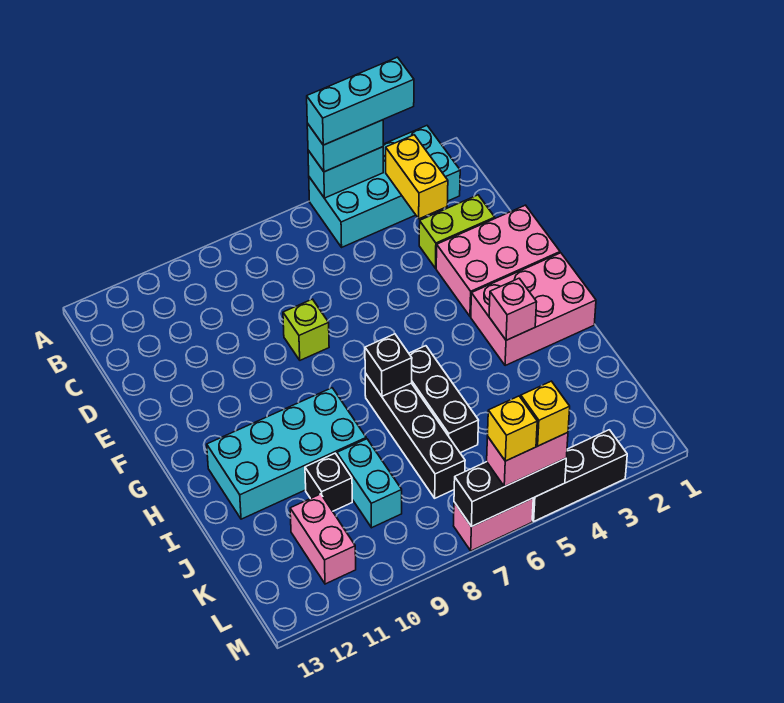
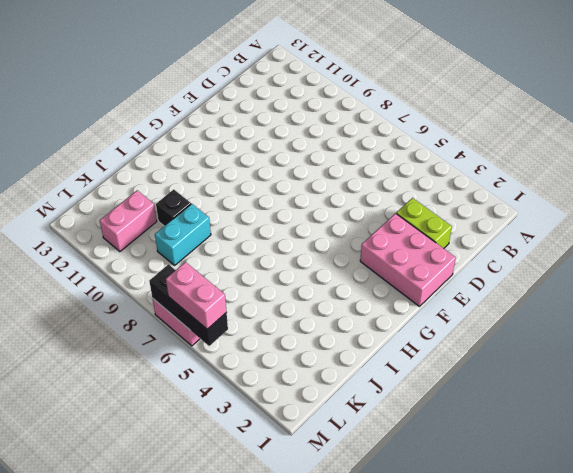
none -> cyan 2x4 brick [309,126,460,247]
none -> lime 1x1 brick [283,299,329,360]
none -> pink 2x3 brick [471,253,596,366]

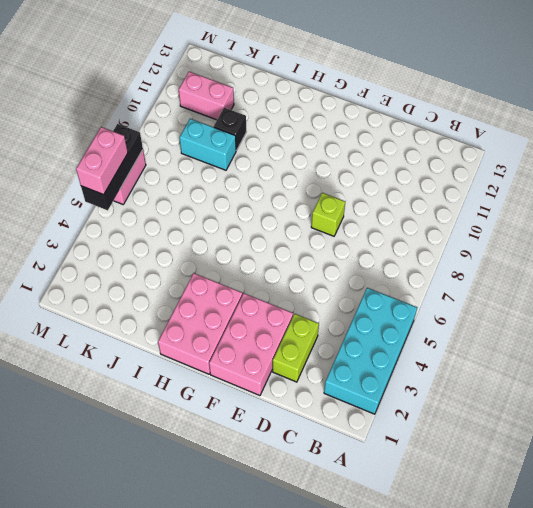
none -> black 1x3 brick [409,346,479,453]
none -> black 1x4 brick [365,373,465,498]
none -> cyan 2x4 brick [207,388,366,519]

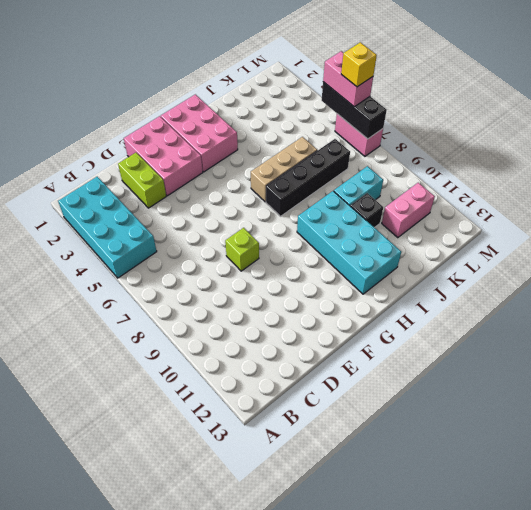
tan 1x3 brick [251,137,317,202] -> black 1x3 brick [409,346,479,453]
none -> black 1x3 brick [532,430,627,521]
none -> cyan 1x2 brick [308,147,383,198]
none -> yellow 1x2 brick [386,135,448,219]

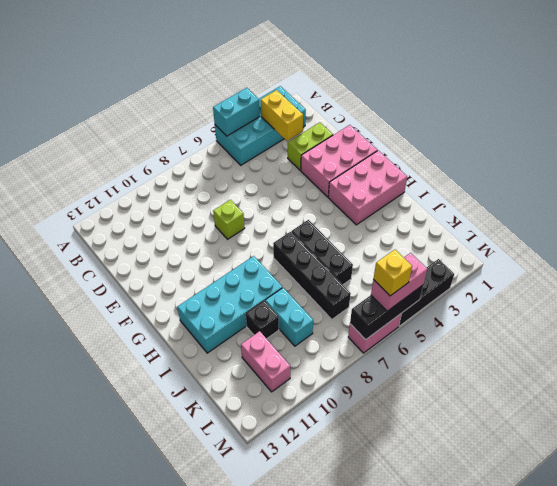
none -> pink 1x1 brick [489,278,537,340]
none -> black 1x1 brick [365,334,412,396]
none -> cyan 1x2 brick [307,120,383,172]

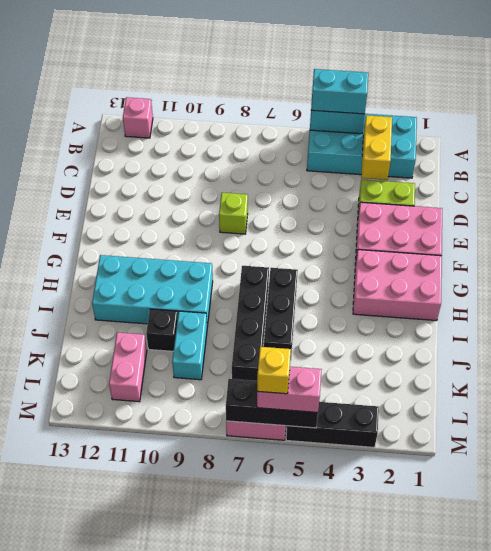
pink 1x1 brick [123,97,153,138] -> pink 1x1 brick moved to [489,278,537,340]
none -> black 1x1 brick [365,334,412,396]
none -> cyan 1x3 brick [307,57,414,145]
none -> yellow 1x1 brick [521,381,570,446]

